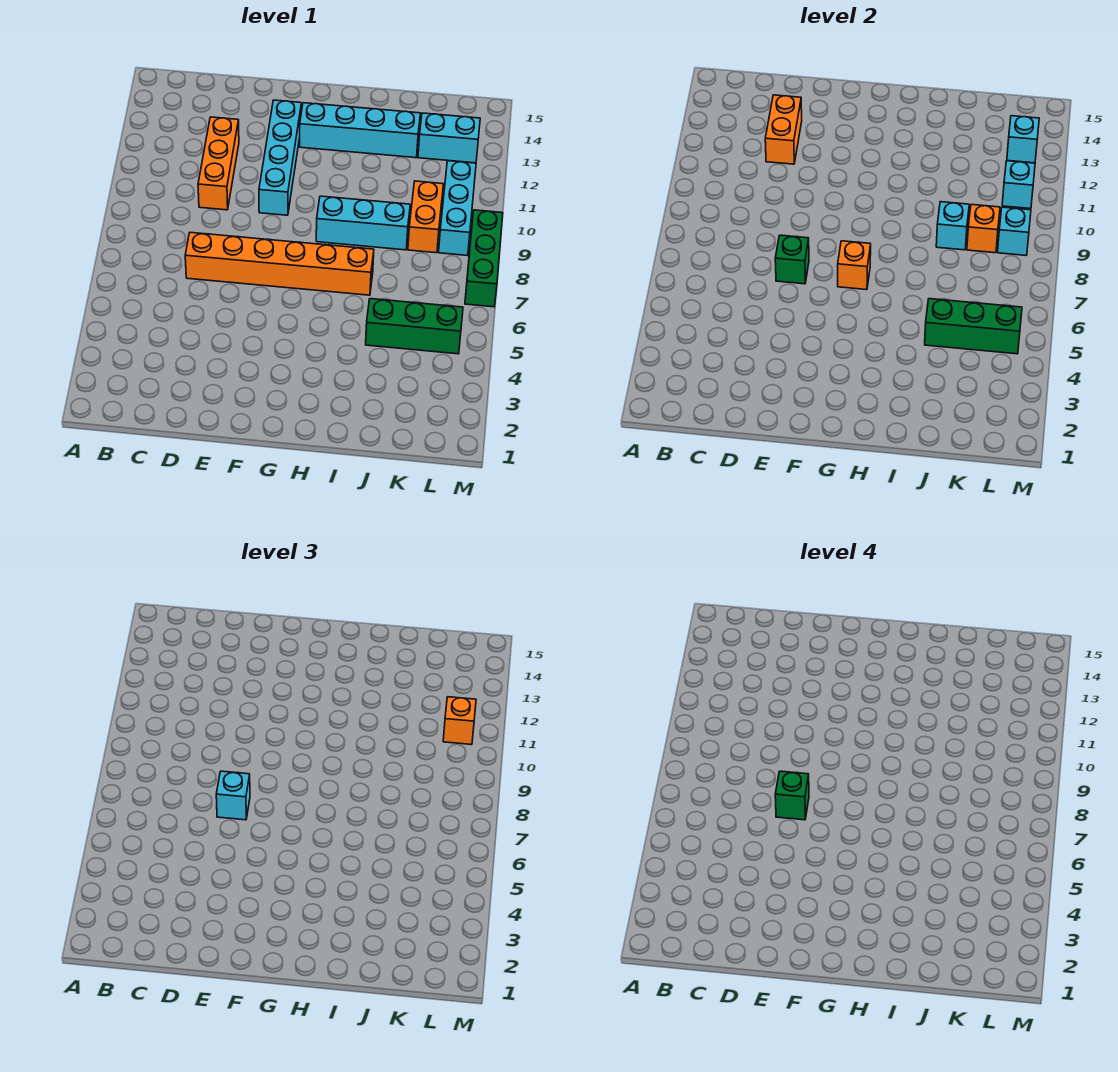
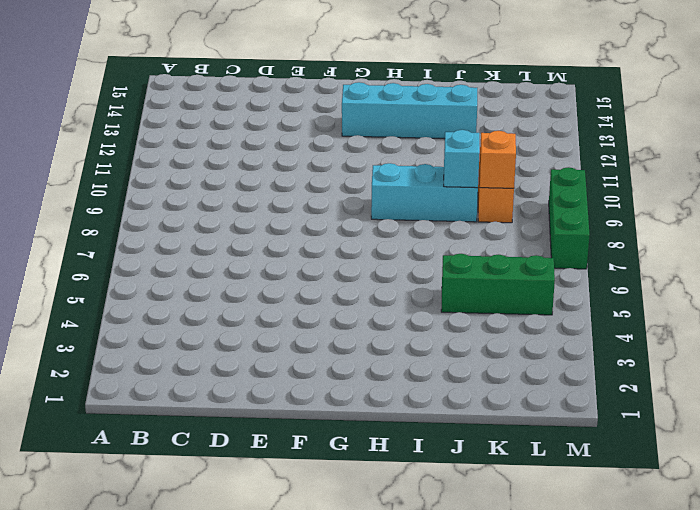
none -> orange 1x6 brick [185,232,374,295]
none -> orange 1x3 brick [198,117,239,210]
none -> cyan 1x4 brick [259,100,301,215]

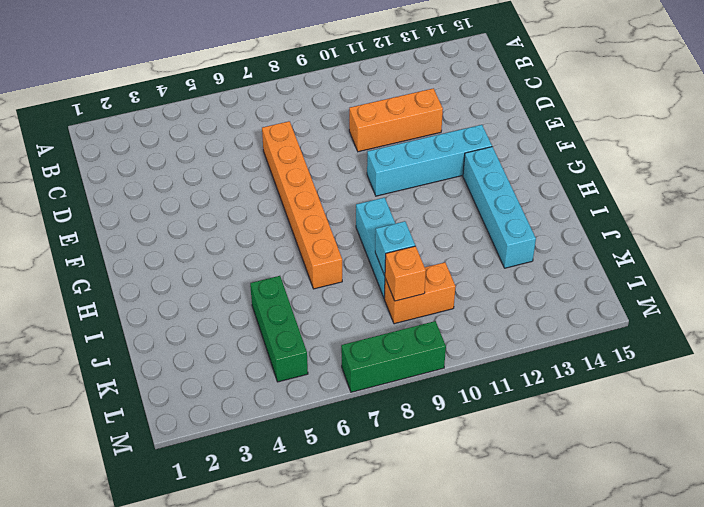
none -> cyan 1x2 brick [418,113,480,163]
none -> cyan 1x3 brick [439,161,476,255]
none -> orange 1x2 brick [765,95,802,164]

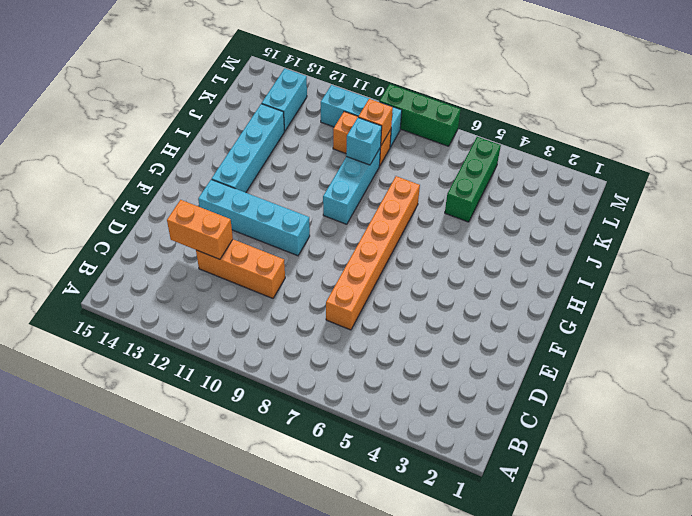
none -> green 1x1 brick [775,235,809,284]
none -> orange 1x1 brick [838,241,871,290]
none -> green 1x3 brick [925,299,1022,354]

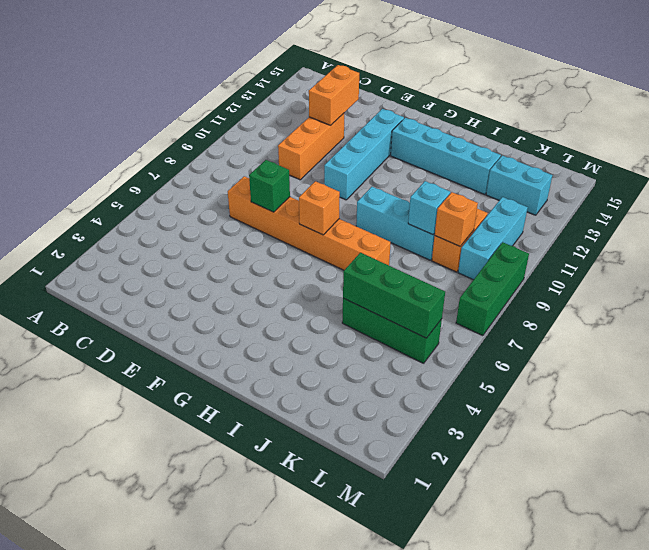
none -> cyan 1x1 brick [998,207,1031,255]
none -> cyan 1x1 brick [1002,161,1035,209]
none -> cyan 1x1 brick [1007,116,1039,163]

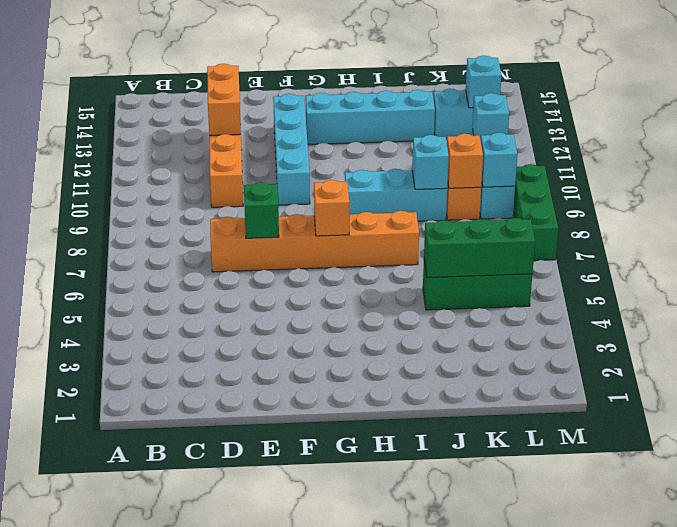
none -> cyan 1x1 brick [216,771,250,820]
none -> orange 1x1 brick [443,697,476,745]
none -> green 1x1 brick [775,771,809,820]

